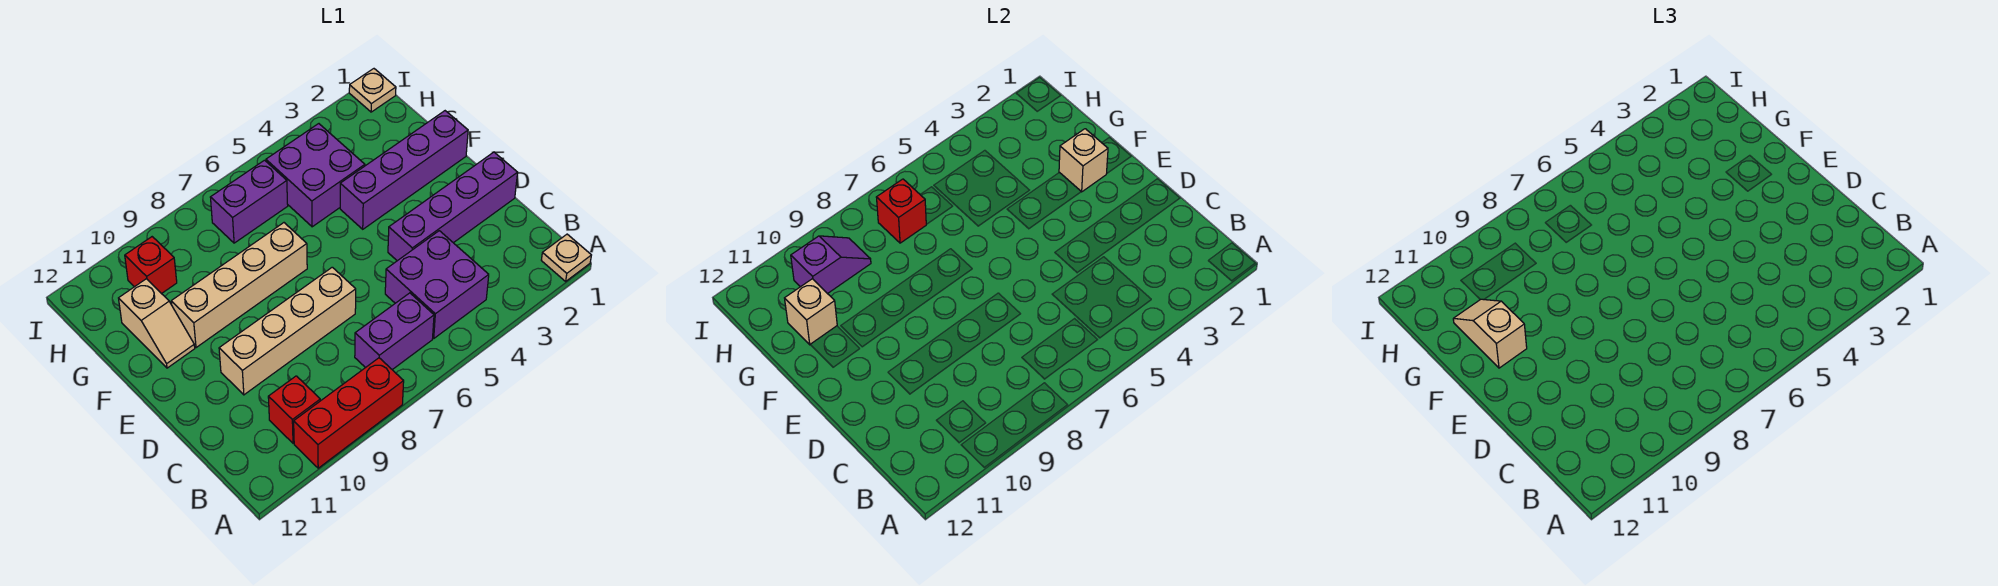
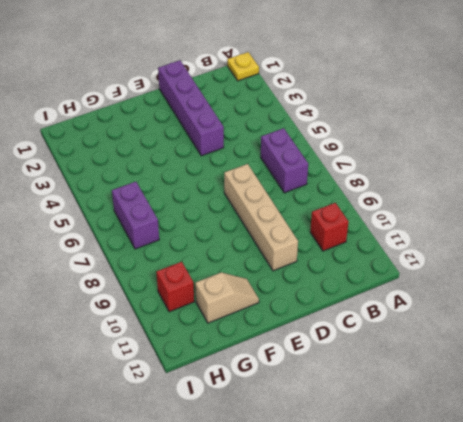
yellow 1x1 plate [227,52,259,81] -> tan 1x1 plate [541,234,591,281]
none -> red 1x3 brick [294,358,404,468]
none -> purple 2x2 brick [385,231,489,338]
none -> purple 1x4 brick [340,111,468,229]

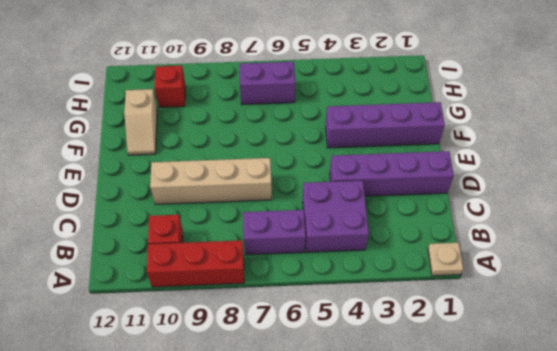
none -> tan 1x4 brick [171,223,307,348]
none -> purple 2x2 brick [266,124,365,227]
none -> tan 1x1 plate [349,69,396,112]

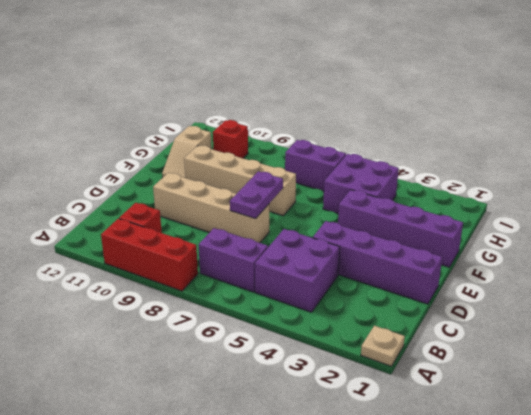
purple 1x2 plate [230,171,283,219] -> none
none -> tan 1x1 plate [349,69,396,112]
none -> tan 1x1 brick [1059,129,1108,192]
none -> tan 1x1 brick [785,279,837,345]

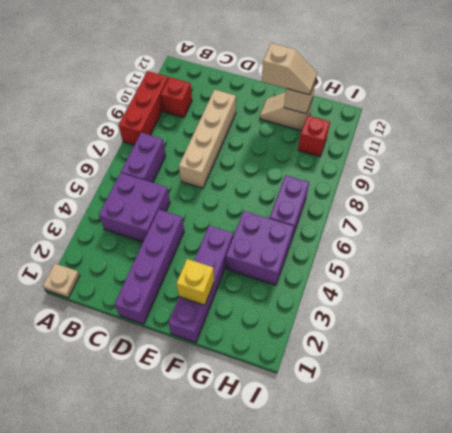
yellow 1x1 brick [176,259,214,305] -> tan 1x1 brick [1059,129,1108,192]
none -> tan 1x4 brick [171,223,307,348]
none -> tan 1x1 plate [349,69,396,112]
none -> red 1x1 brick [876,179,926,243]

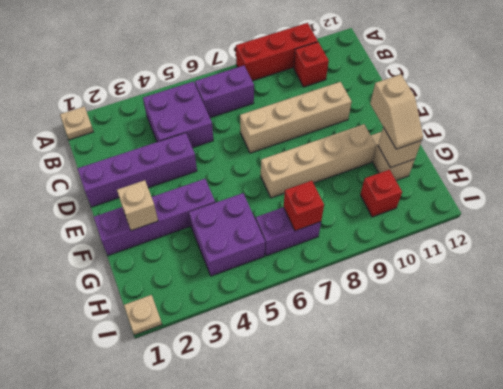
none -> purple 1x2 slope [791,236,871,294]

